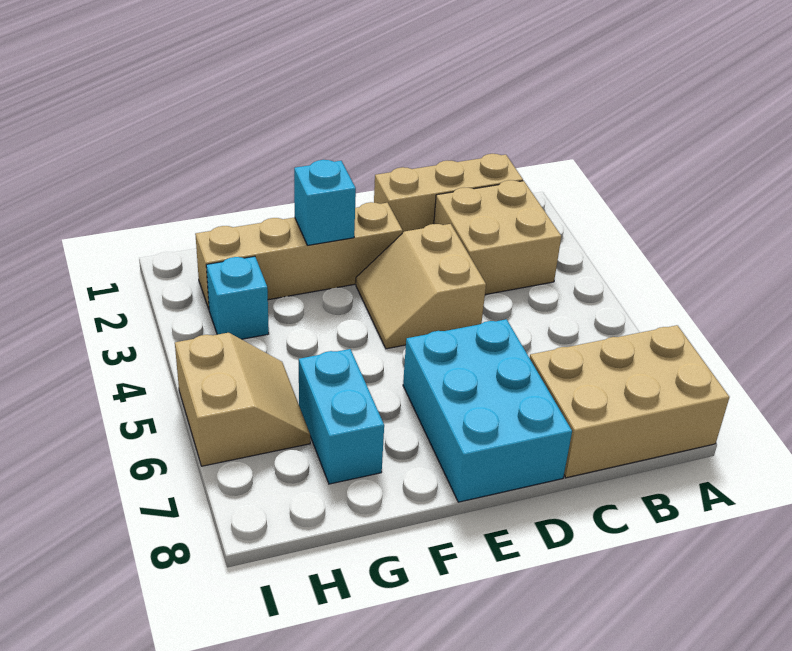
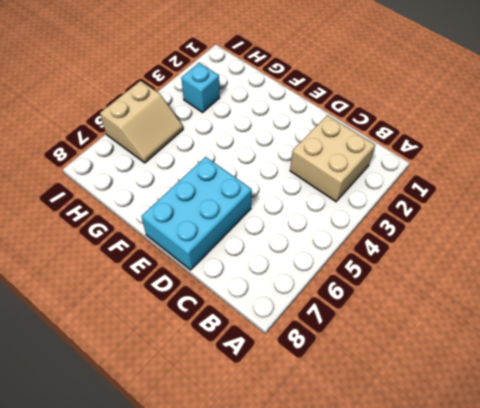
none -> tan 2x3 brick [530,325,729,478]
none -> tan 1x3 brick [374,154,523,233]

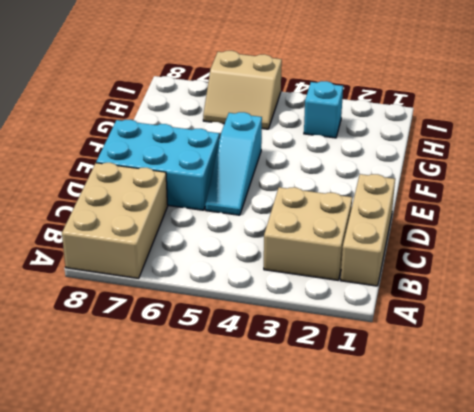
cyan 1x3 slope [205,112,262,215] -> none
none -> tan 2x2 slope [356,224,486,349]
none -> tan 1x4 brick [195,202,403,309]

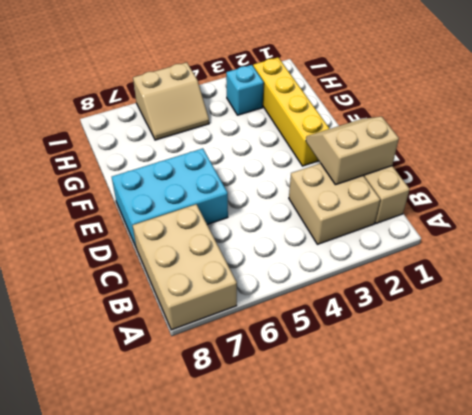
tan 2x2 slope [306,117,399,185] -> tan 2x2 slope moved to [356,224,486,349]
yellow 1x4 brick [253,58,330,166] -> tan 1x4 brick [195,202,403,309]
none -> cyan 1x2 brick [299,349,384,484]
none -> cyan 1x1 brick [294,160,356,245]

